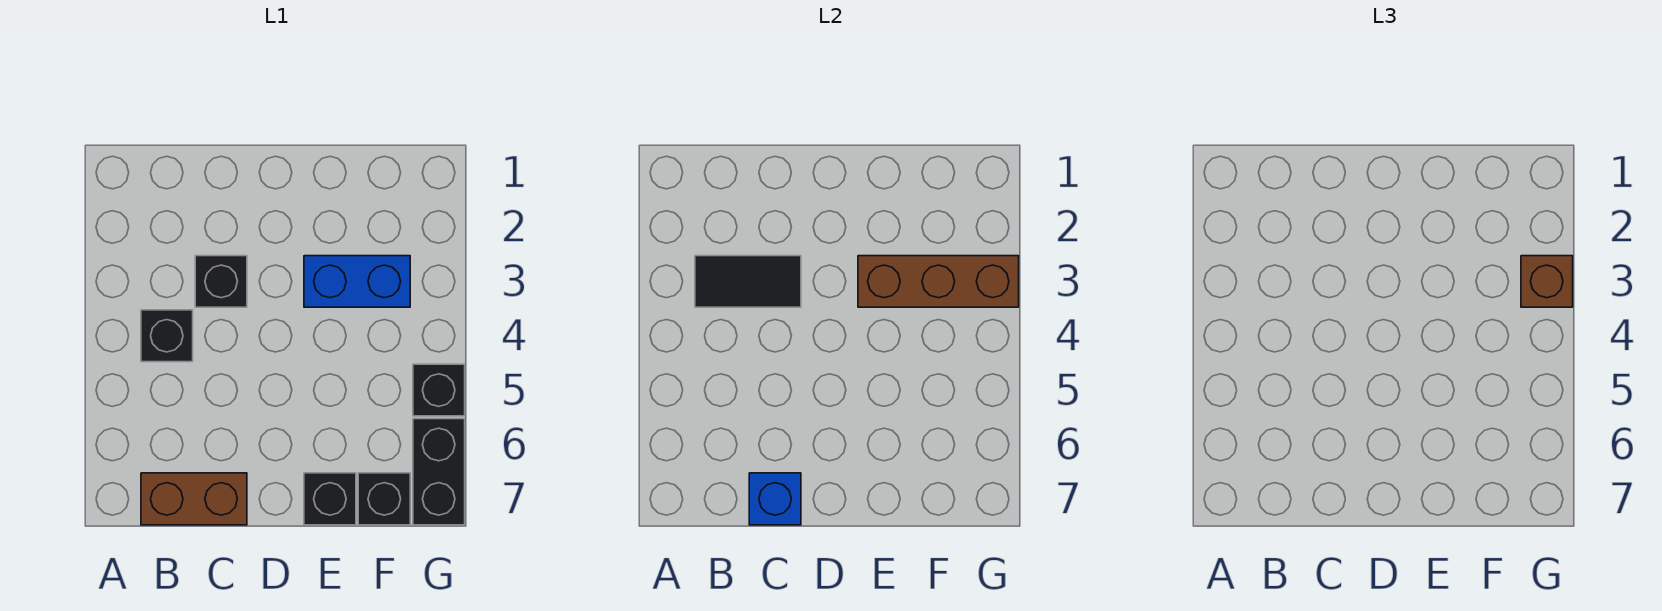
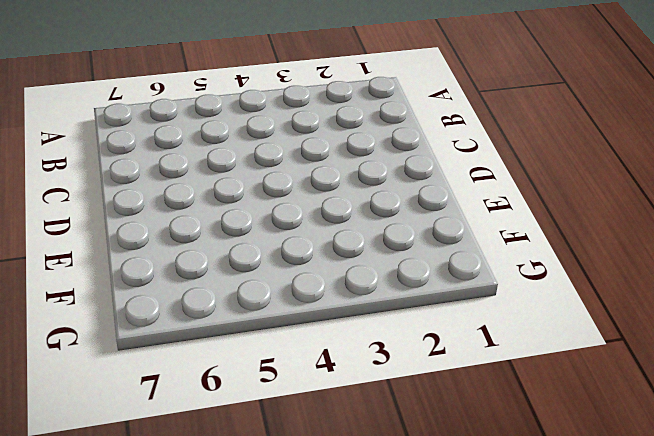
none -> black 1x1 brick [141,310,193,362]
none -> brown 1x2 brick [141,473,247,525]
none -> black 1x1 brick [195,256,247,307]

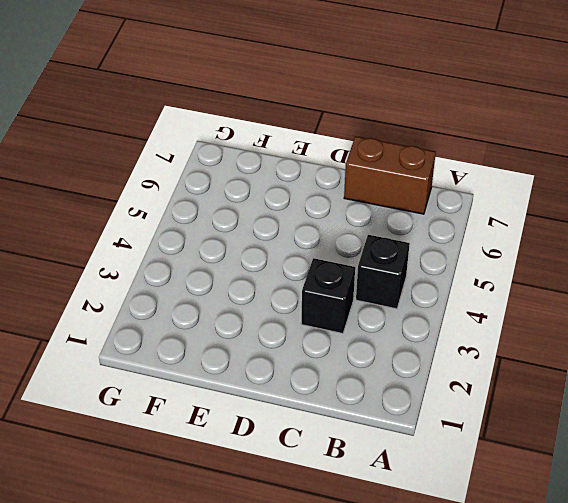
none -> blue 1x2 brick [304,256,410,307]
none -> black 1x1 brick [304,473,356,525]
none -> black 1x1 brick [358,473,410,525]

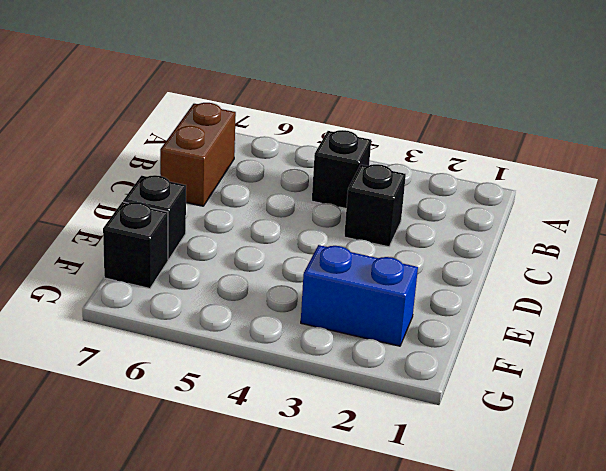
blue 1x2 brick [301,245,418,346] -> blue 1x2 brick turned to [304,256,410,307]
none -> black 1x1 brick [413,364,465,416]
none -> black 1x2 brick [413,419,465,525]
none -> black 1x2 tile [695,256,801,307]

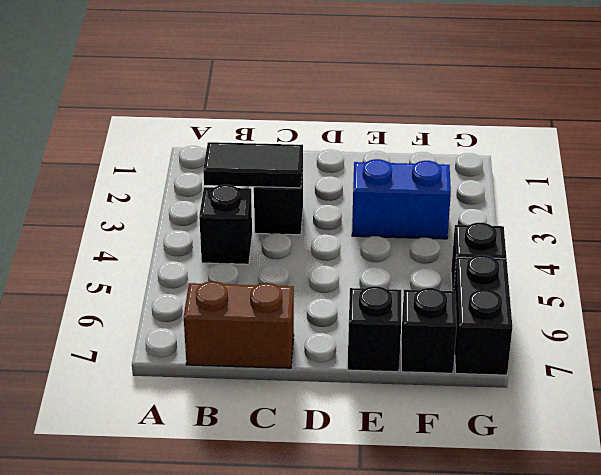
none -> blue 1x1 brick [749,473,801,525]
none -> brown 1x3 brick [858,256,1019,307]
none -> brown 1x1 brick [1521,256,1573,307]

